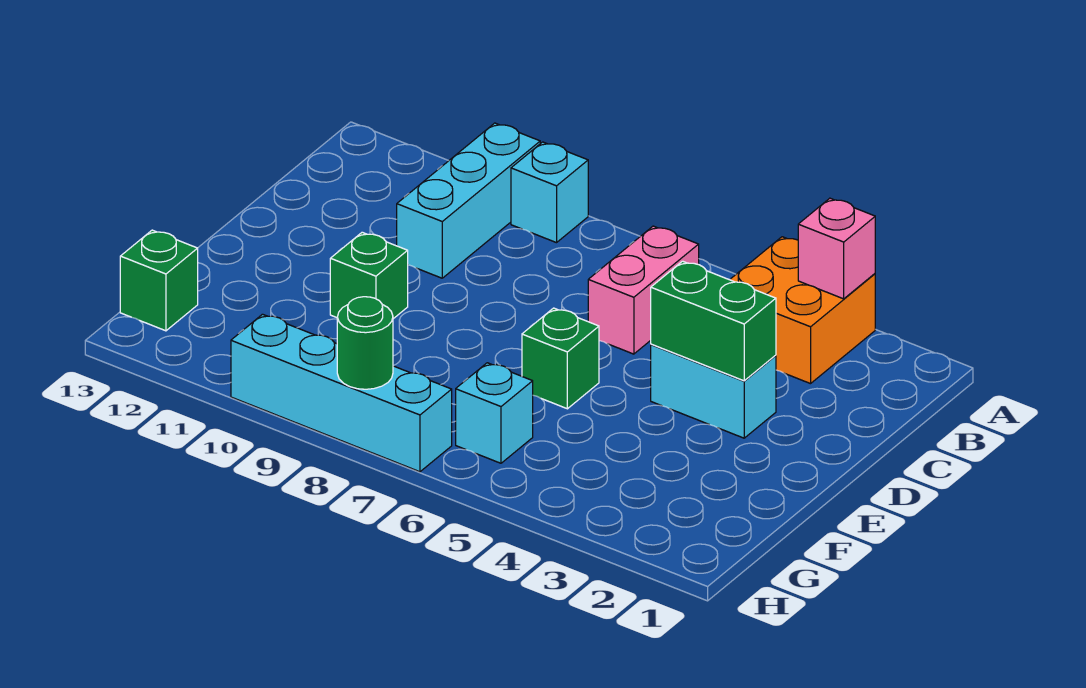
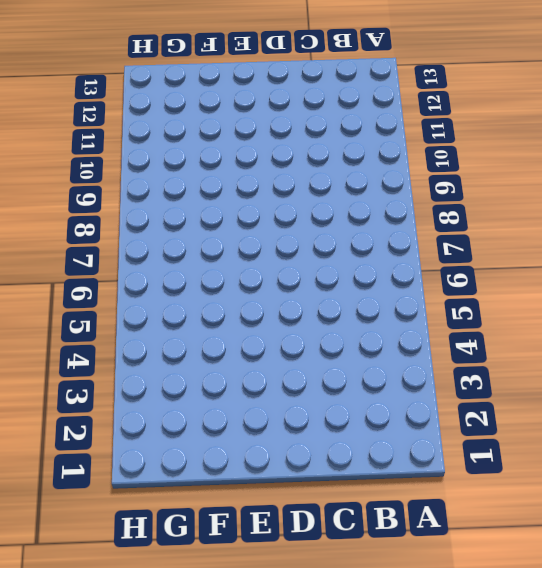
none -> orange 2x2 brick [730,237,875,384]
none -> cyan 1x1 brick [511,142,588,243]
none -> cyan 1x3 brick [397,123,540,278]

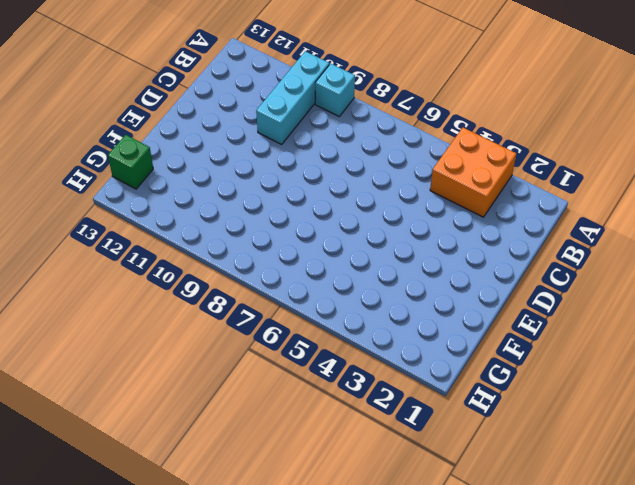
none -> pink 1x2 brick [588,226,699,354]
none -> cyan 1x2 brick [651,344,776,438]
none -> green 1x1 brick [522,308,599,409]

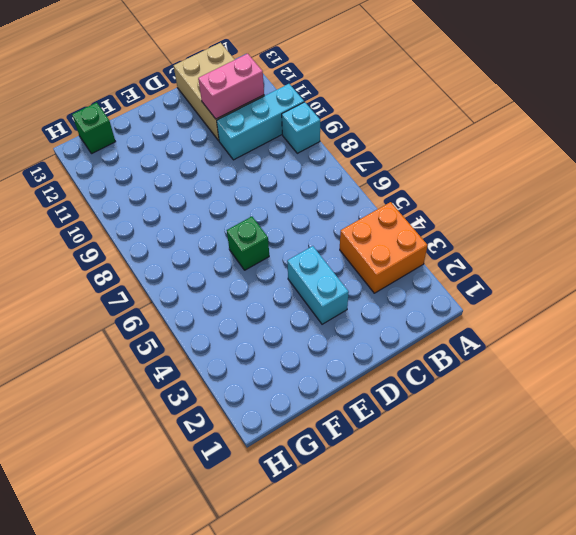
tan 2x3 brick [174,43,264,141] -> none
pink 1x2 brick [198,54,264,119] -> pink 1x2 brick moved to [588,226,699,354]
none -> green 1x1 brick [330,232,408,319]
none -> cyan 1x1 brick [456,363,533,463]
none -> cyan 1x4 brick [231,314,452,472]

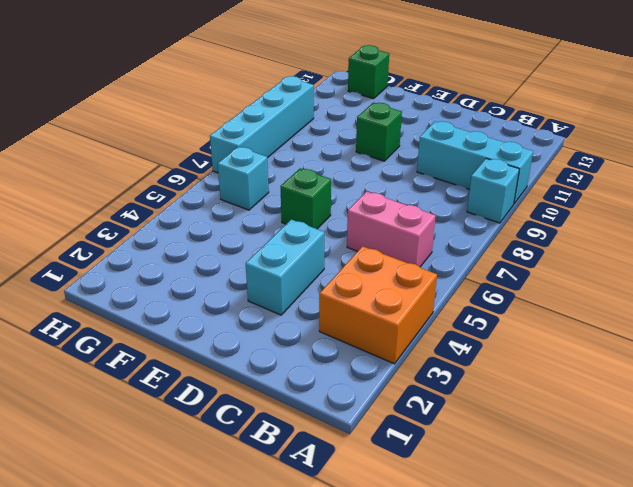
none -> pink 1x1 brick [798,198,875,299]
none -> green 1x2 brick [651,261,776,381]
none -> green 1x1 round brick [337,297,393,389]

